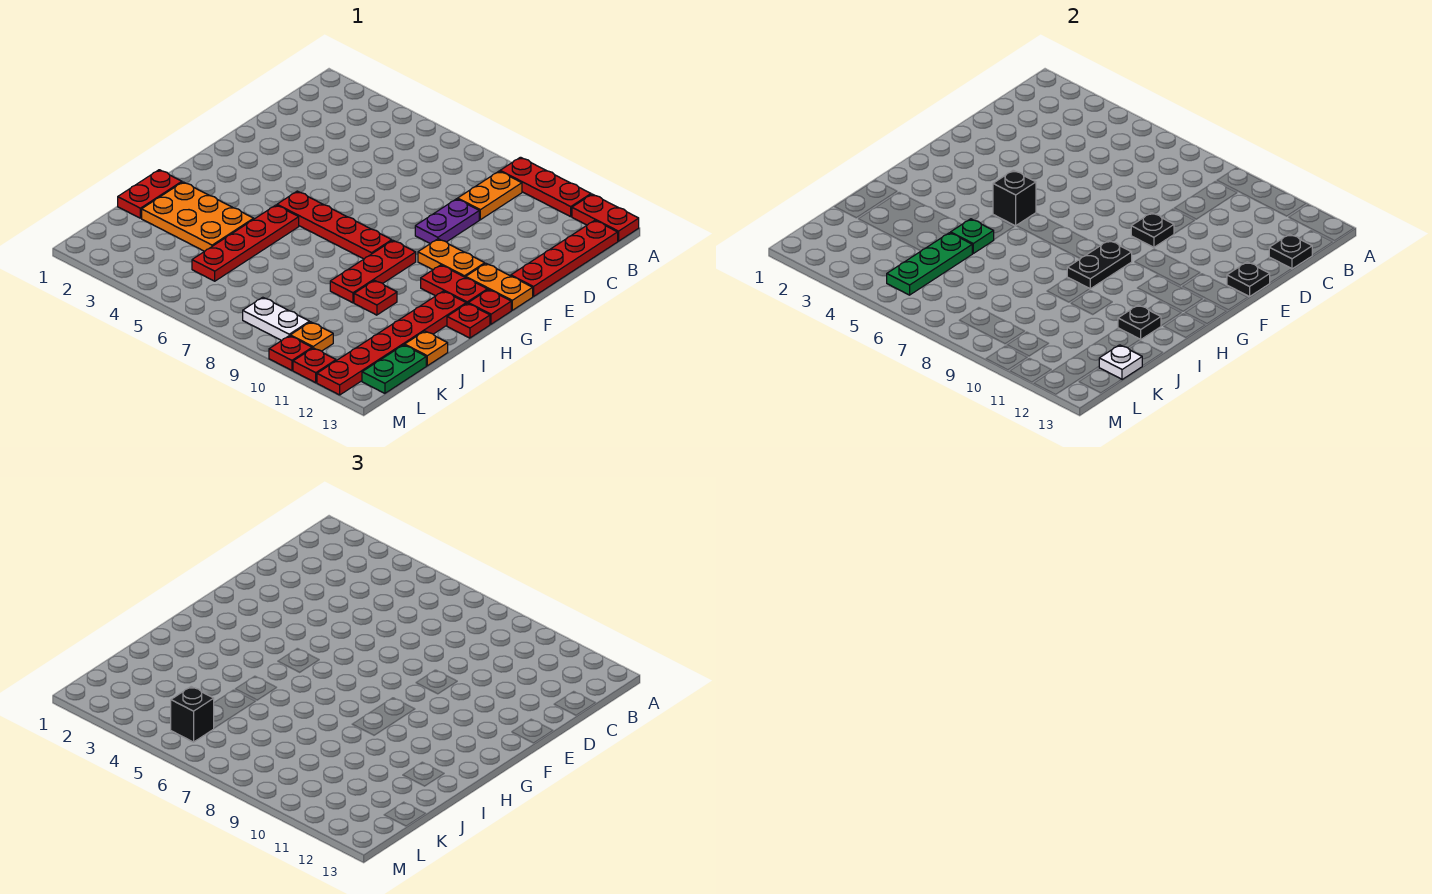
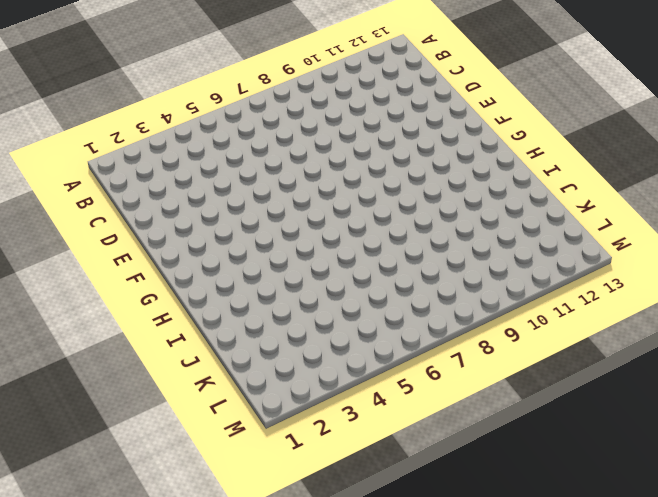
none -> red 1x3 plate [500,157,591,217]
none -> red 1x2 plate [572,194,639,241]
none -> orange 1x2 plate [458,171,522,220]
none -> red 1x4 plate [511,220,618,297]

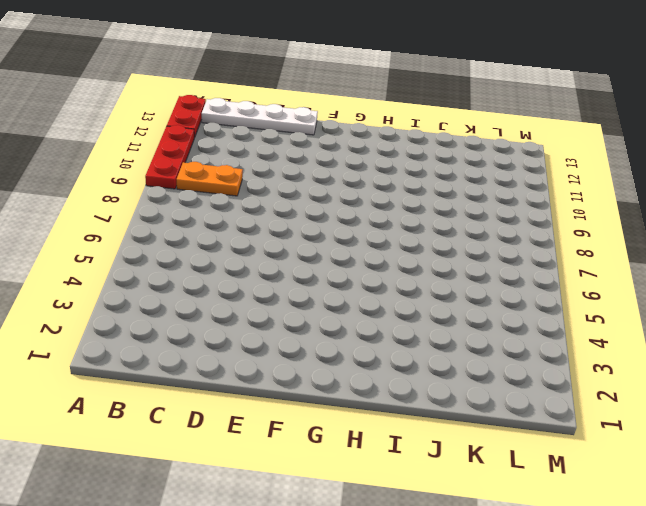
white 1x4 plate [202,98,318,135] -> red 1x4 plate [511,220,618,297]
none -> purple 1x2 plate [415,199,479,244]
none -> orange 1x2 plate [418,239,485,277]
none -> orange 1x2 plate [466,264,533,310]
none -> red 1x4 plate [277,191,392,259]

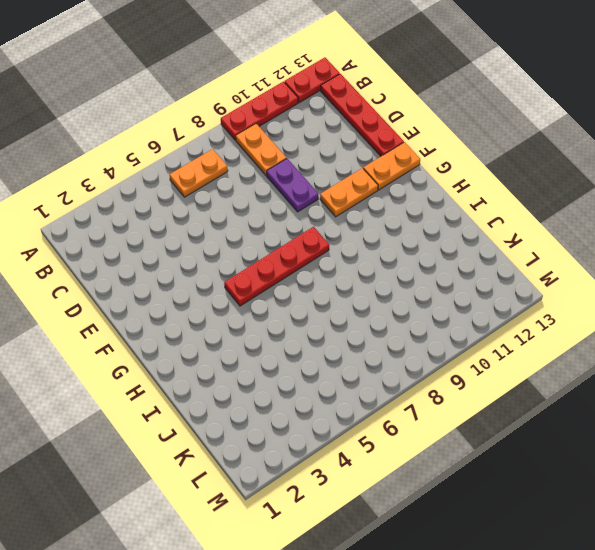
orange 1x2 plate [170,149,228,197] -> none
none -> red 1x3 plate [330,241,416,303]
none -> red 1x2 plate [421,265,487,304]
none -> red 1x1 plate [468,290,511,324]
none -> red 1x4 plate [192,205,299,281]

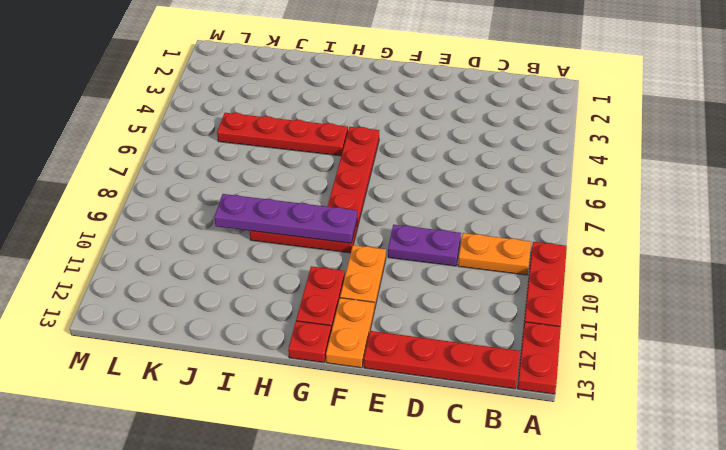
purple 1x4 plate [214,194,357,243] -> black 1x2 plate [1067,241,1132,289]
none -> red 1x6 plate [317,291,466,395]
none -> red 1x1 plate [447,303,490,338]
none -> red 1x2 plate [118,170,182,218]
none -> orange 2x3 plate [142,182,254,251]

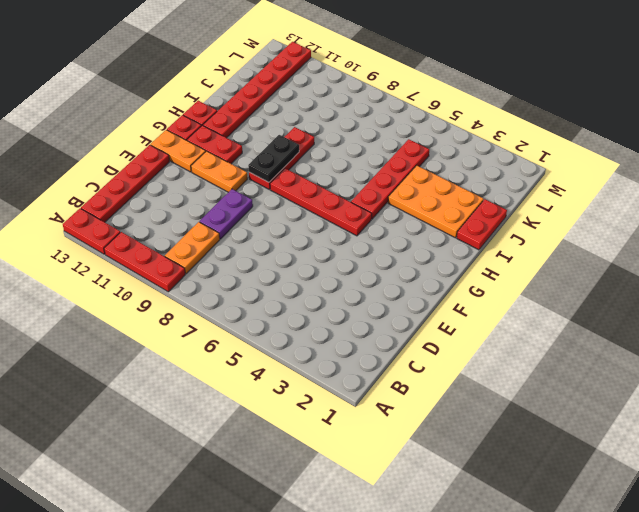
none -> red 1x1 plate [354,280,397,315]
none -> orange 1x1 plate [405,331,448,366]
none -> green 1x2 plate [362,345,426,393]
none -> white 1x2 plate [243,297,309,340]

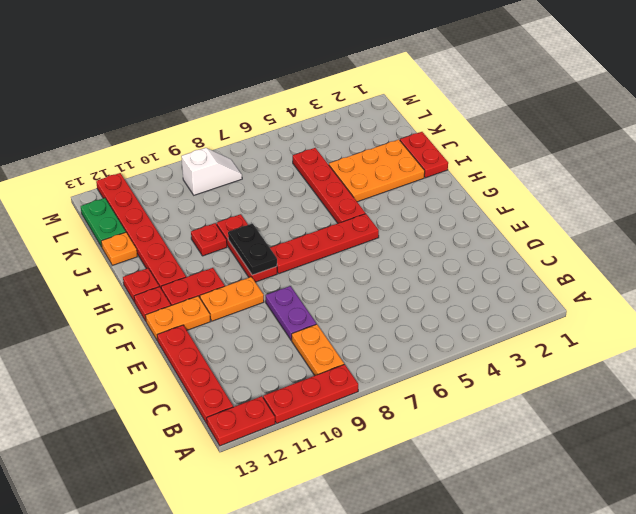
white 1x2 slope [181,148,242,195] -> white 1x2 plate [243,297,309,340]
none -> orange 1x1 plate [290,322,333,351]
none -> red 1x1 plate [269,336,312,370]
none -> red 1x1 plate [293,348,336,383]
none -> black 1x1 plate [1269,234,1312,269]

